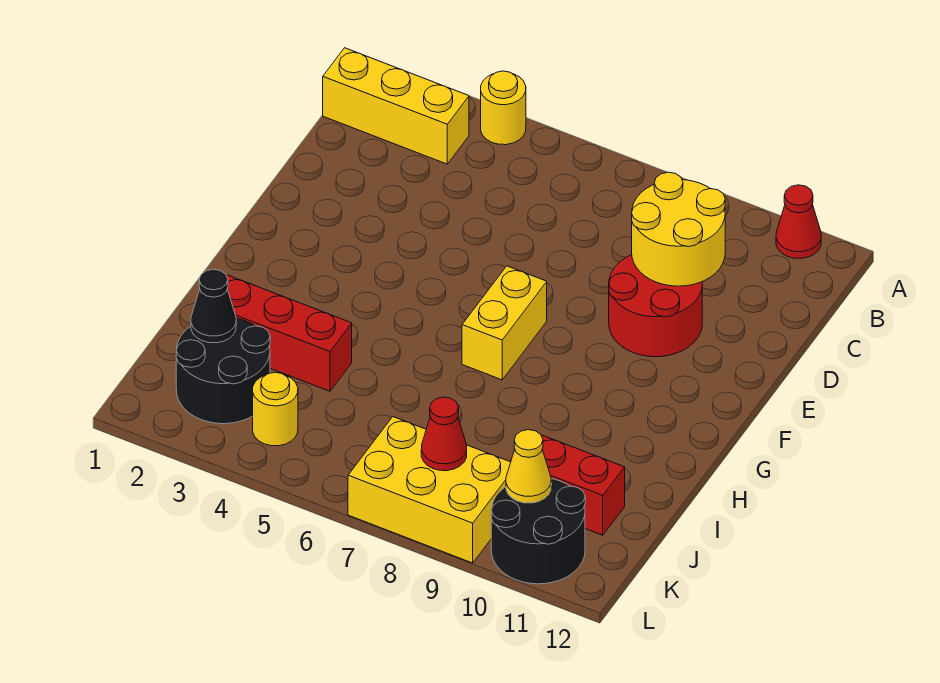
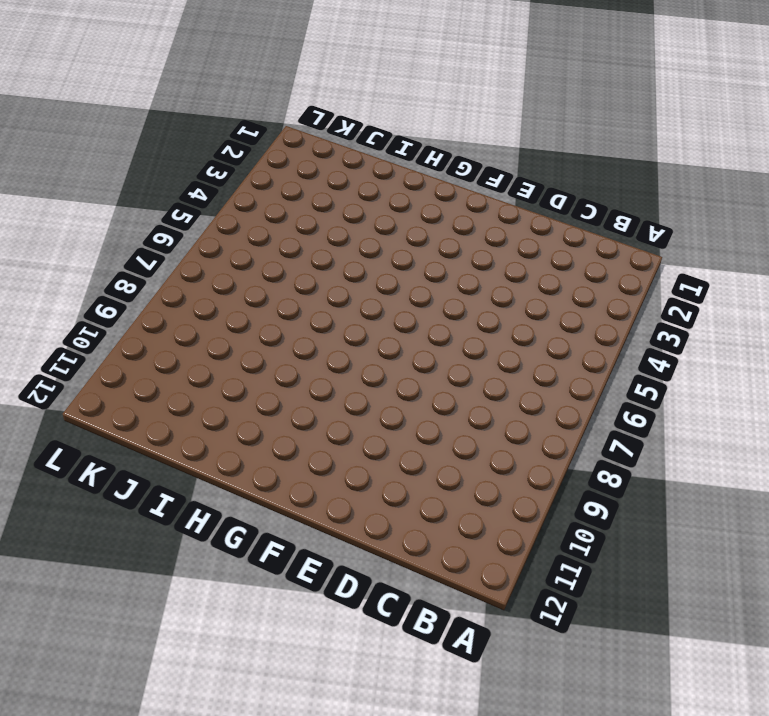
none -> yellow 1x1 round brick [481,71,526,145]
none -> red 1x1 cone [776,185,821,258]
none -> yellow 1x3 brick [323,48,469,164]

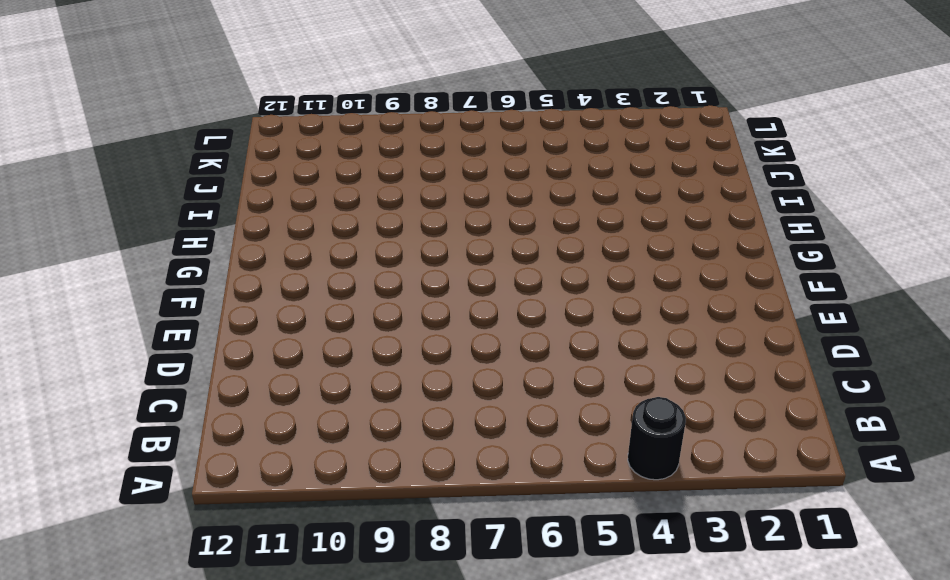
black 1x1 round brick [628,397,686,480] -> yellow 1x1 round brick [481,71,526,145]
none -> red 1x1 cone [776,185,821,258]
none -> yellow 1x3 brick [323,48,469,164]
none -> red 2x2 round brick [609,255,702,357]

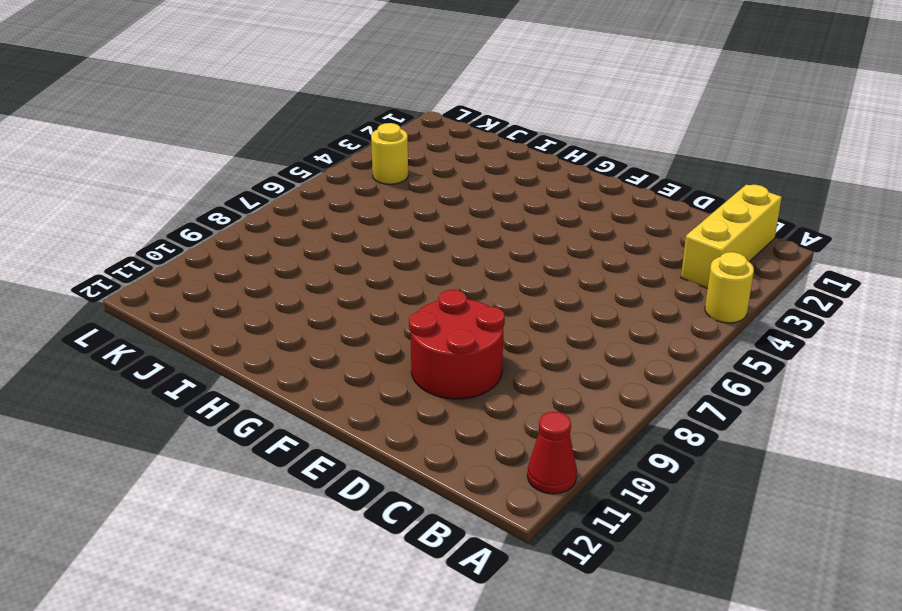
none -> yellow 1x2 brick [462,266,547,380]
none -> red 1x3 brick [227,275,352,391]
none -> black 2x2 round brick [176,318,270,424]

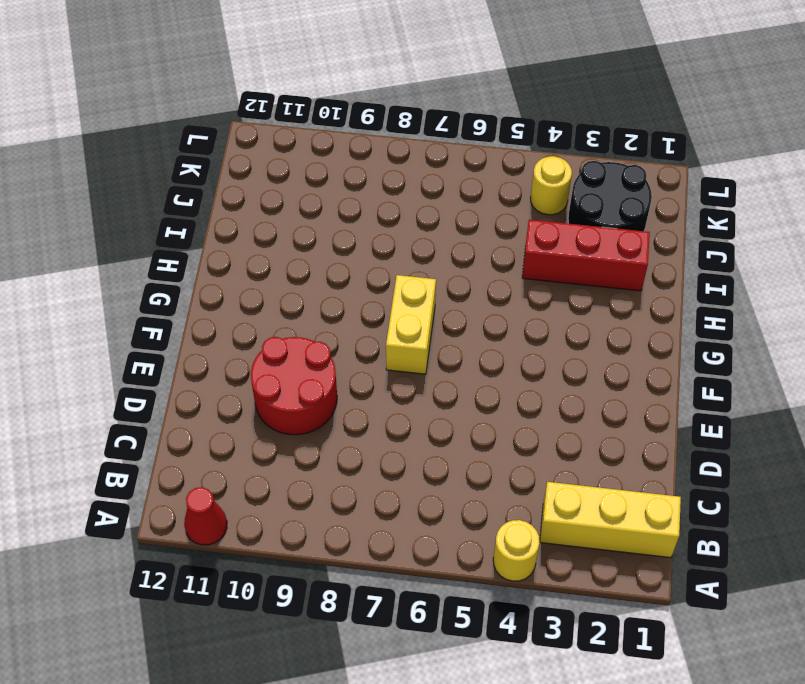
none -> red 1x2 brick [542,435,625,535]
none -> yellow 2x3 brick [348,417,511,563]
none -> black 2x2 round brick [491,479,585,584]

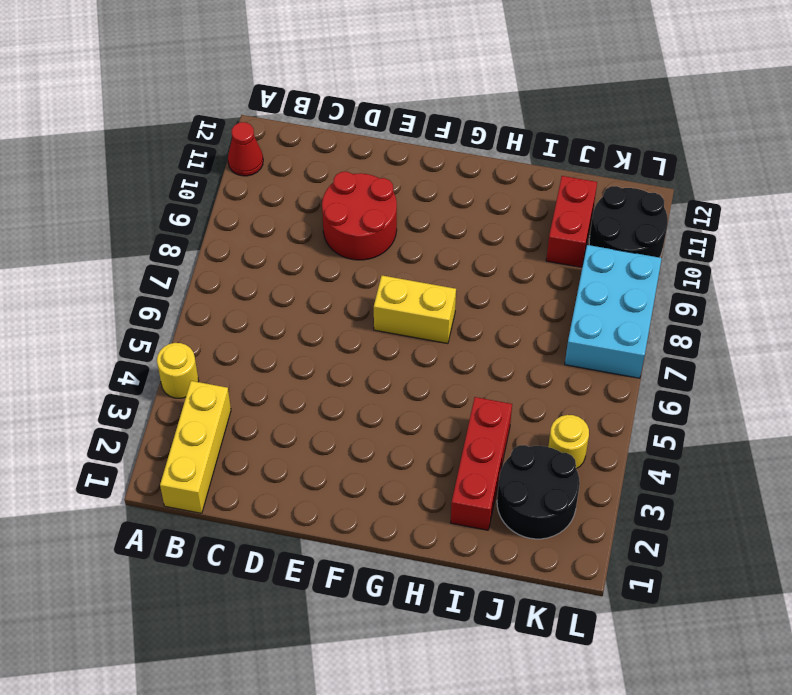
cyan 2x3 brick [565,245,662,378] -> yellow 2x3 brick [348,417,511,563]
none -> yellow 2x2 round brick [632,172,725,286]
none -> black 1x1 cone [191,269,236,343]
none -> red 1x1 cone [421,397,467,471]

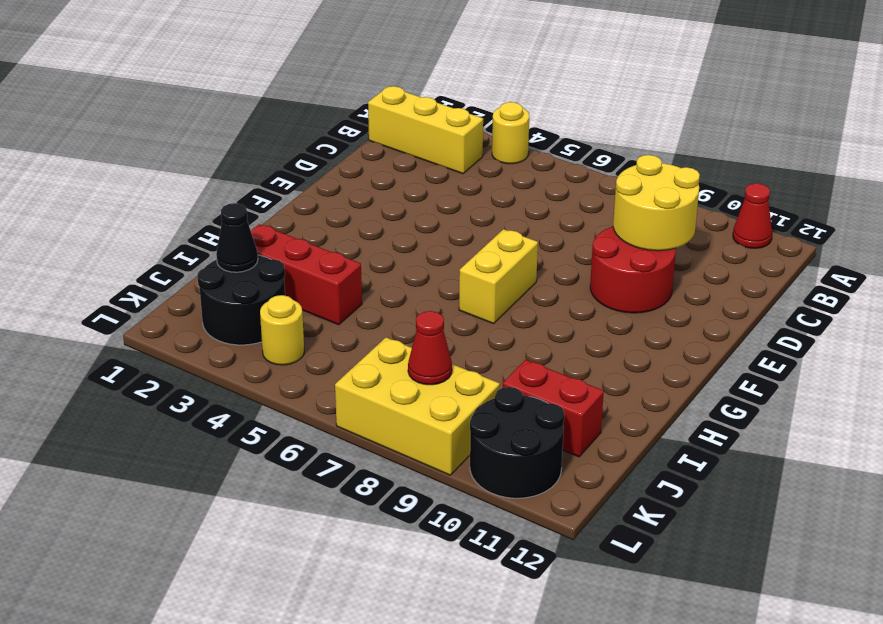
none -> yellow 1x1 cone [506,430,551,503]

